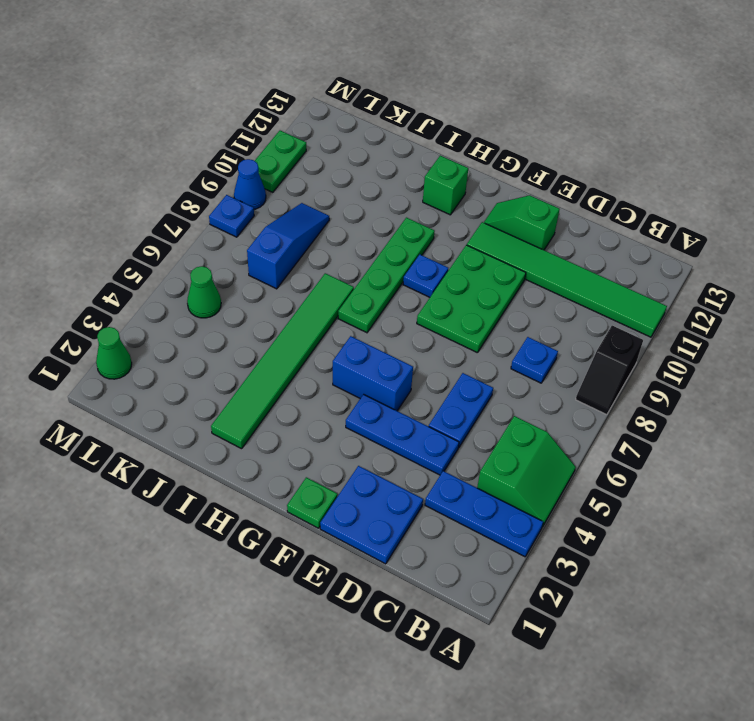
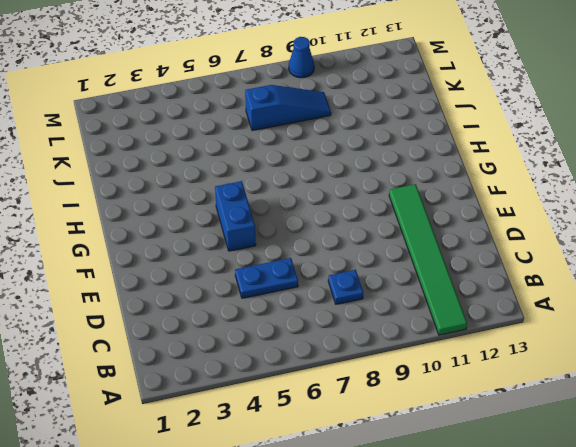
none -> blue 1x3 plate [425,471,543,557]
none -> green 2x2 slope [477,416,576,527]
none -> black 1x2 slope [576,326,643,415]

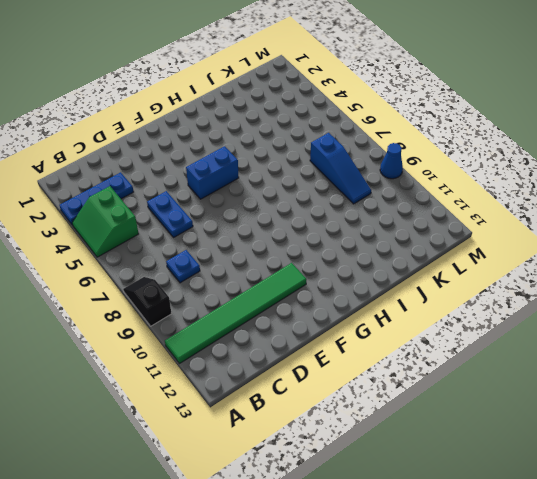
none -> blue 2x2 plate [320,466,423,564]
none -> blue 1x3 plate [346,394,459,475]
none -> green 2x3 plate [417,245,526,353]

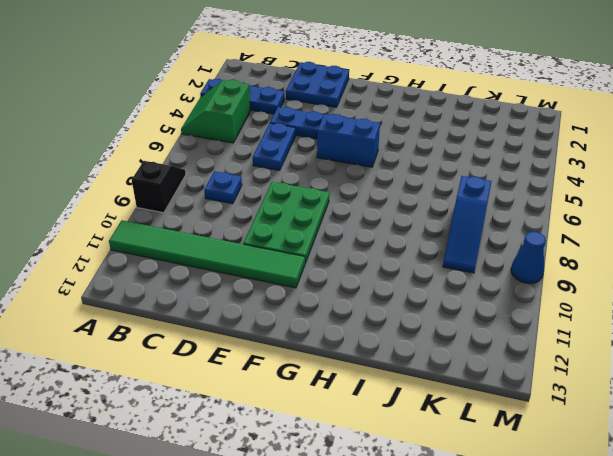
none -> green 1x2 slope [484,195,559,250]
none -> green 1x1 plate [287,477,337,528]
none -> blue 1x1 plate [403,255,448,297]

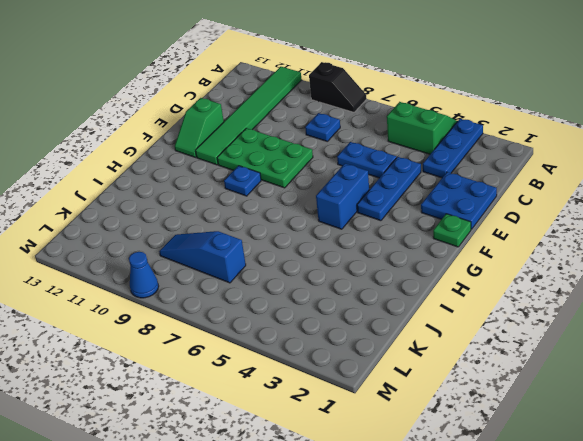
none -> green 1x4 plate [338,218,435,333]
none -> green 1x1 brick [423,156,468,215]
none -> green 1x6 tile [211,273,354,449]

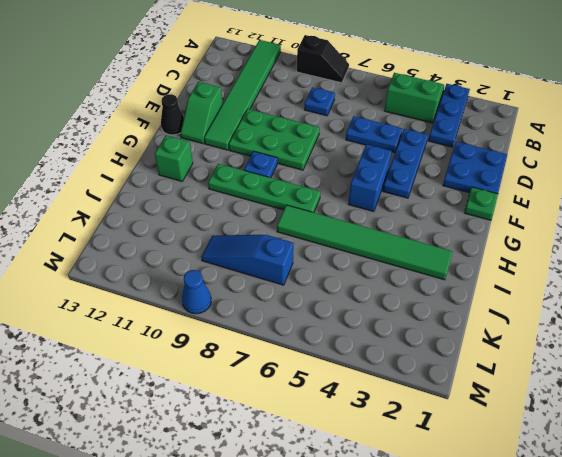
black 1x1 cone [161,94,184,135] -> none
none -> green 1x1 cone [187,266,221,318]
none -> green 1x1 cone [96,327,132,379]
none -> blue 1x1 plate [209,195,254,237]

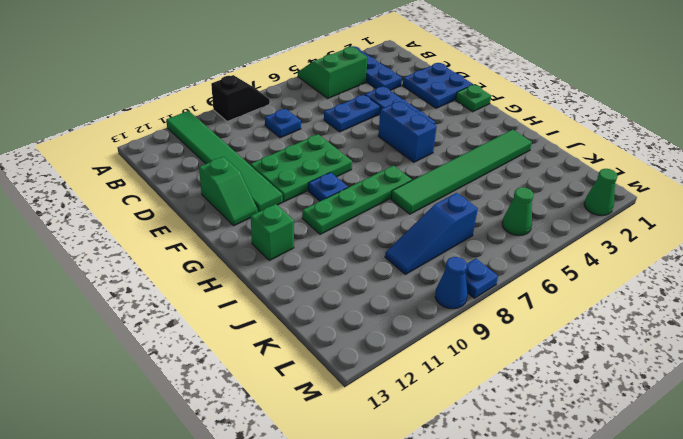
none -> green 1x2 plate [255,131,306,192]

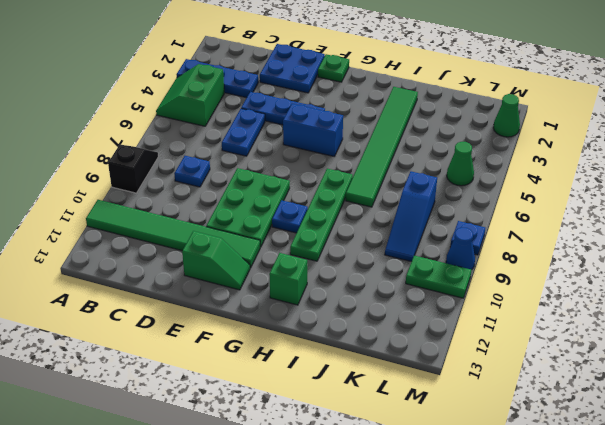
green 1x2 plate [406,255,471,298] -> green 1x2 plate turned to [255,131,306,192]

